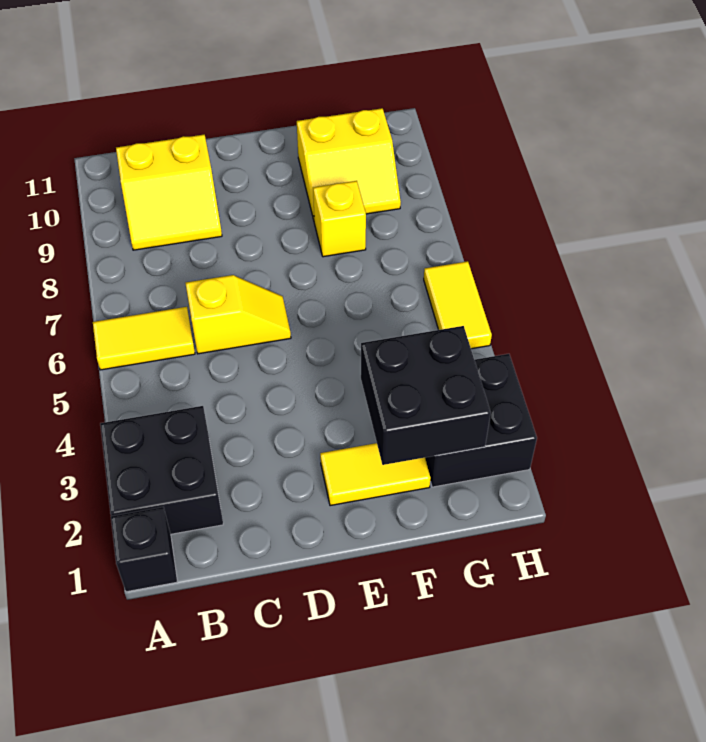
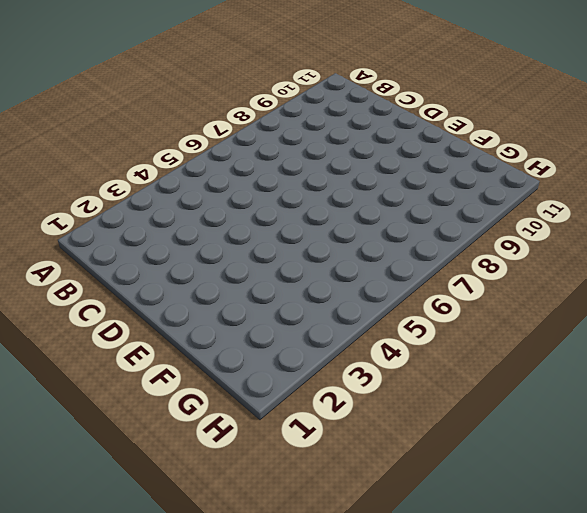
none -> black 1x1 brick [111,507,177,592]
none -> black 2x2 brick [100,406,223,534]

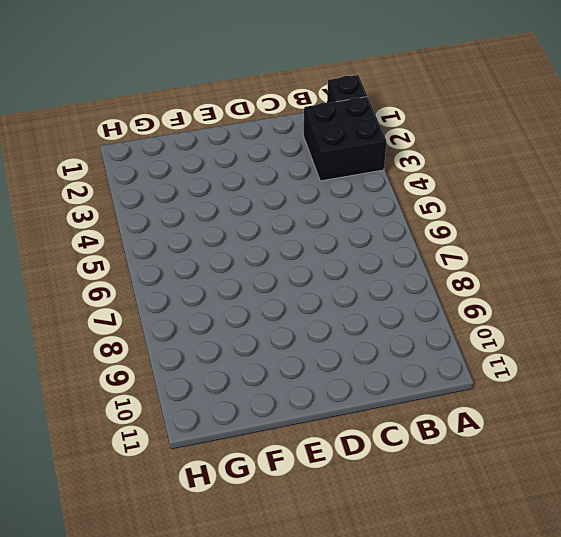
none -> yellow 1x2 tile [93,307,195,370]
none -> yellow 2x2 slope [116,135,222,250]

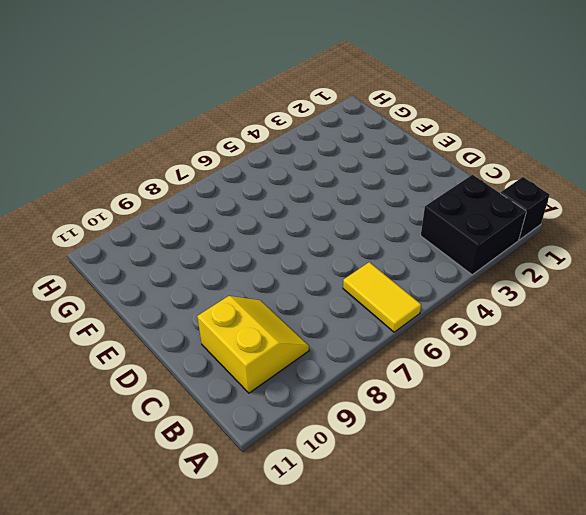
none -> yellow 1x2 slope [185,275,291,354]
none -> yellow 1x2 tile [320,443,431,506]

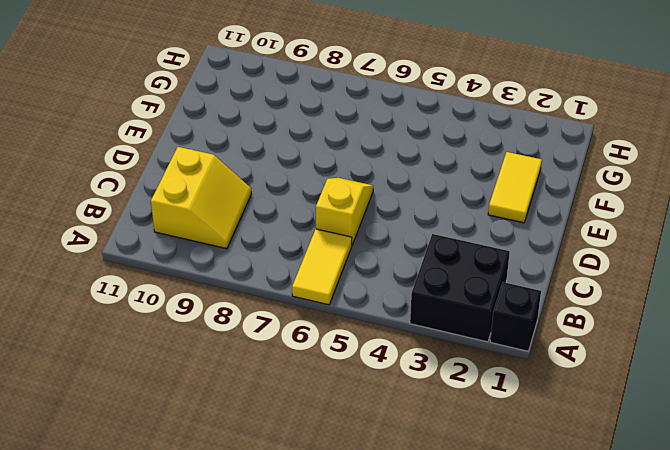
none -> yellow 1x1 brick [313,181,366,257]
none -> yellow 2x2 slope [297,108,401,220]

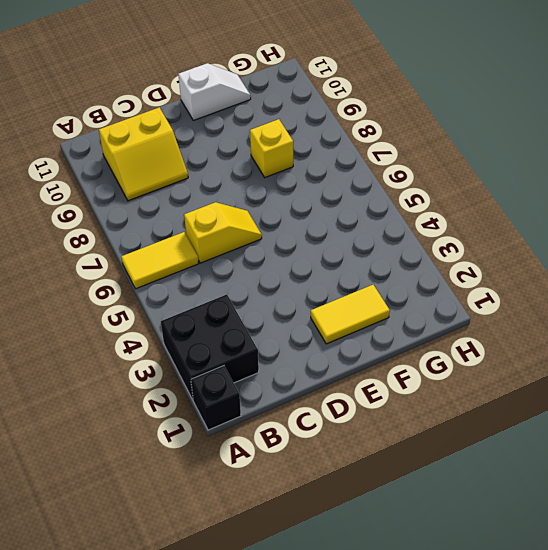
white 1x2 slope [178,63,251,120] -> none
none -> yellow 2x2 slope [297,108,401,220]
none -> black 2x2 brick [425,354,537,487]

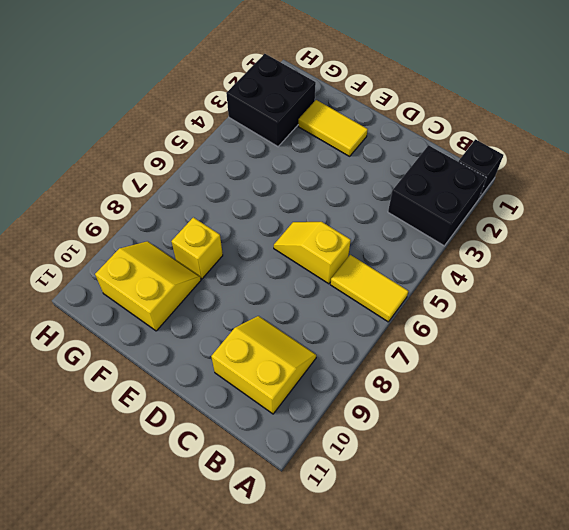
none -> yellow 1x2 tile [424,261,492,349]
none -> black 2x2 brick [361,326,491,465]

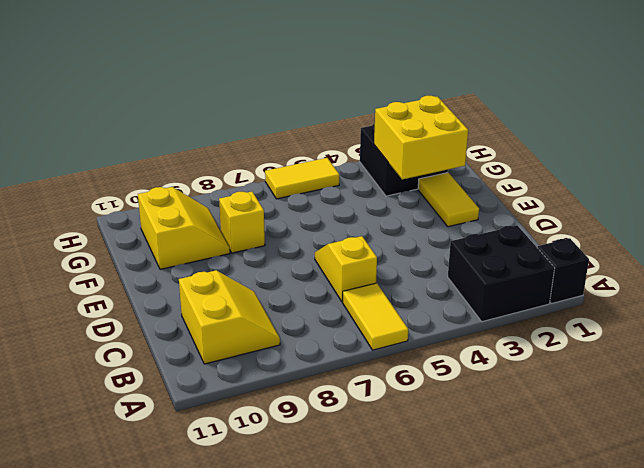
yellow 2x2 brick [374,96,468,179] -> black 2x2 brick [361,326,491,465]

